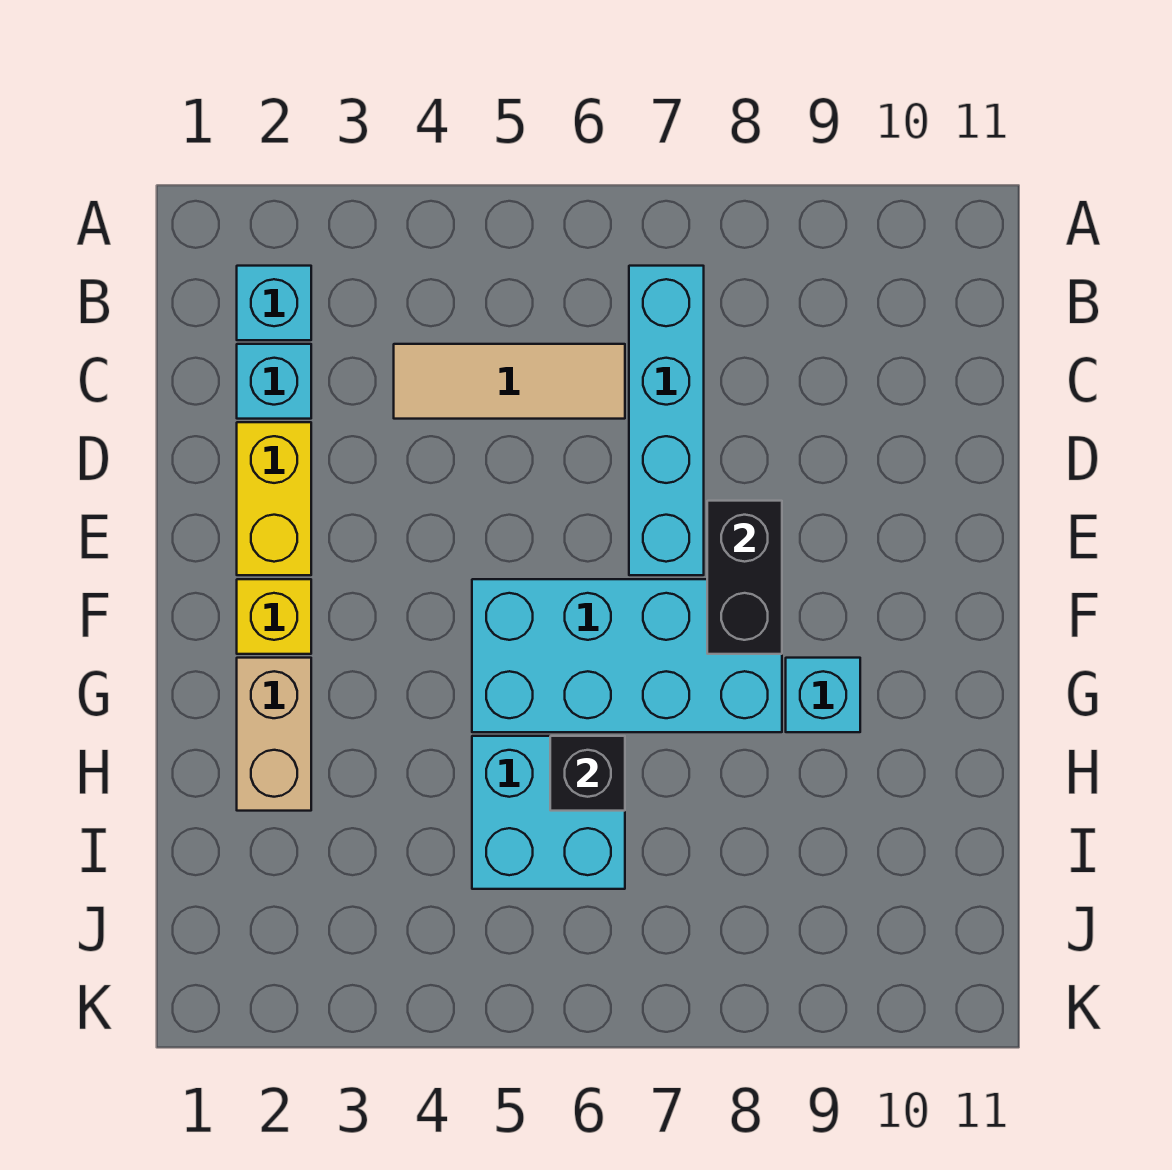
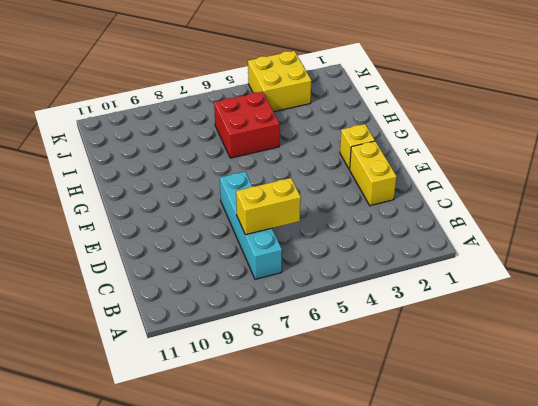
yellow 1x2 brick [236,178,301,235] -> none
red 2x2 brick [214,92,280,158] -> cyan 2x2 brick [472,736,625,889]
yellow 2x2 brick [248,51,311,112] -> none
none -> cyan 1x1 brick [237,266,311,340]
none -> cyan 1x1 brick [237,344,311,419]
none -> tan 1x3 tile [394,344,625,419]

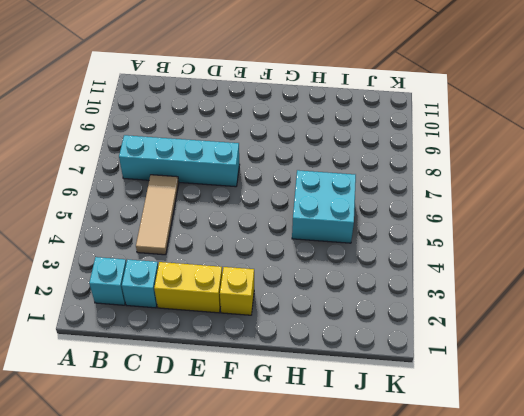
none -> cyan 2x4 brick [472,579,782,732]
none -> tan 1x2 brick [237,658,311,811]
none -> cyan 1x1 brick [786,658,860,732]

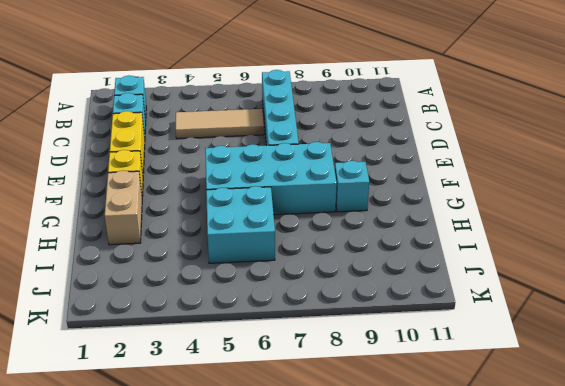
none -> black 1x2 brick [707,501,782,654]
none -> black 1x1 brick [550,736,625,811]

